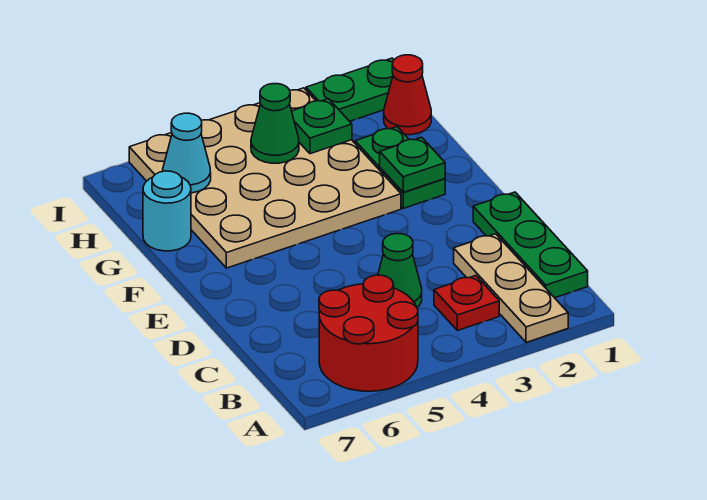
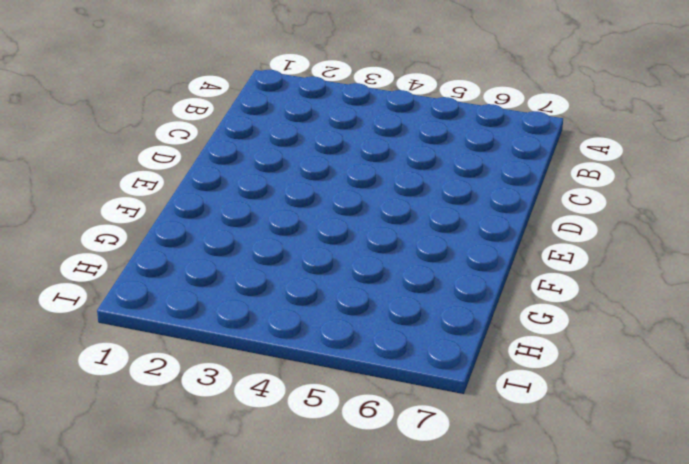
none -> tan 1x3 plate [454,234,568,342]
none -> red 2x2 round brick [319,275,418,391]
none -> green 1x3 plate [473,192,588,298]

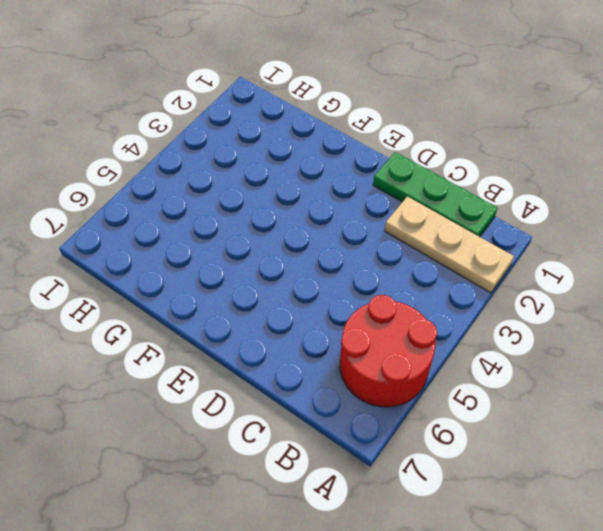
none -> red 1x1 plate [434,276,499,331]
none -> green 1x1 cone [378,234,422,307]
none -> green 1x2 plate [355,127,445,208]

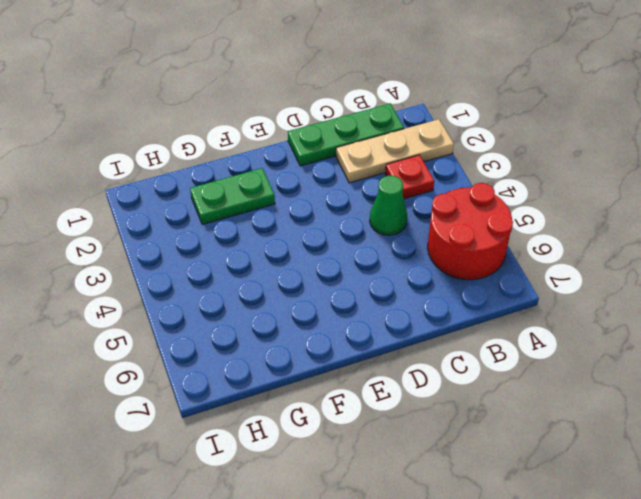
none -> tan 4x4 plate [129,88,401,268]
none -> cyan 1x1 round brick [143,171,191,251]
none -> red 1x1 cone [384,55,431,135]

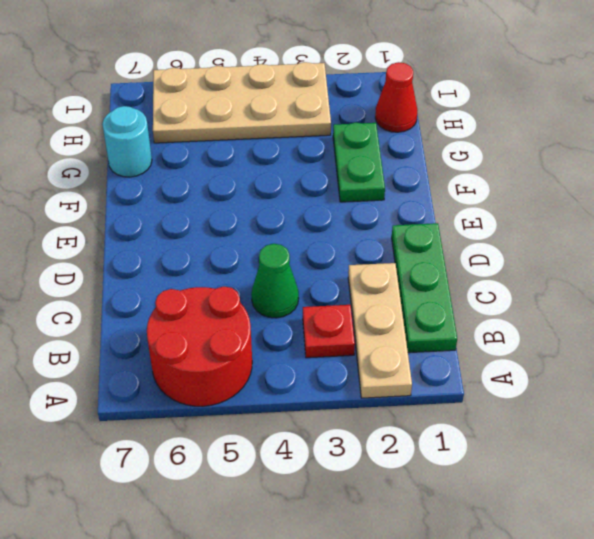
tan 2x4 plate [153,62,331,143] -> tan 4x4 plate [129,88,401,268]
none -> green 1x2 plate [306,58,394,121]
none -> green 1x1 plate [380,137,445,192]
none -> green 1x1 plate [292,99,352,154]

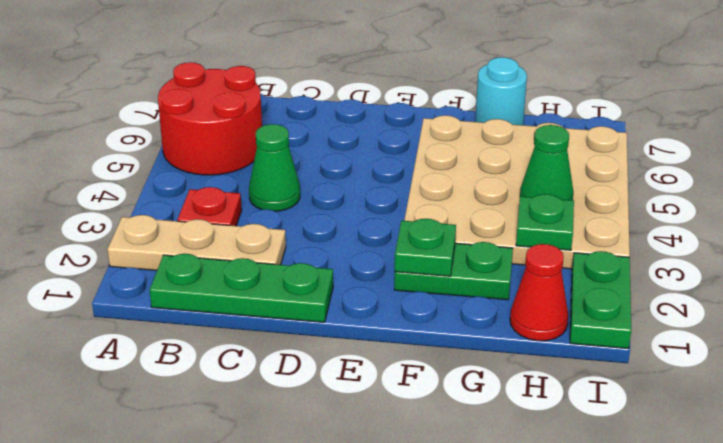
none -> cyan 1x1 cone [163,113,211,193]

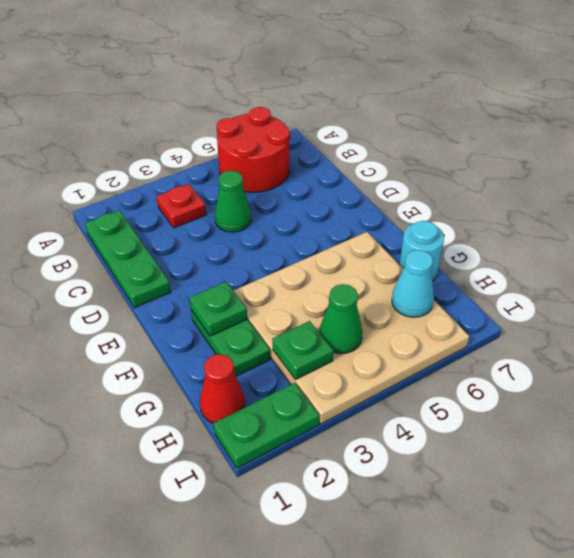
none -> tan 1x3 plate [454,234,568,342]

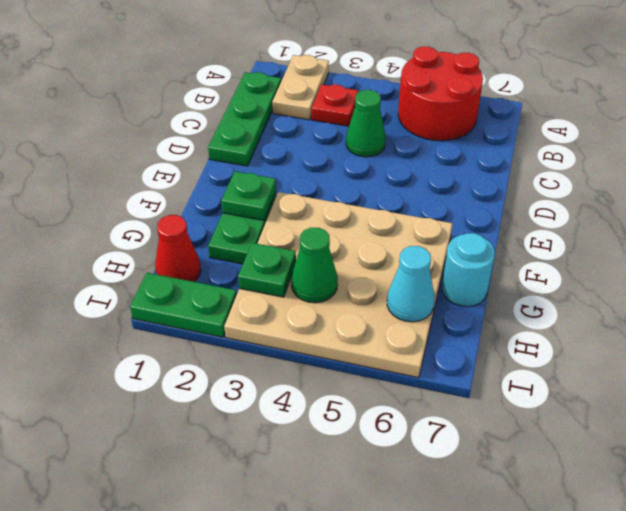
tan 1x2 plate [272,55,329,120] -> tan 1x3 plate [454,234,568,342]

